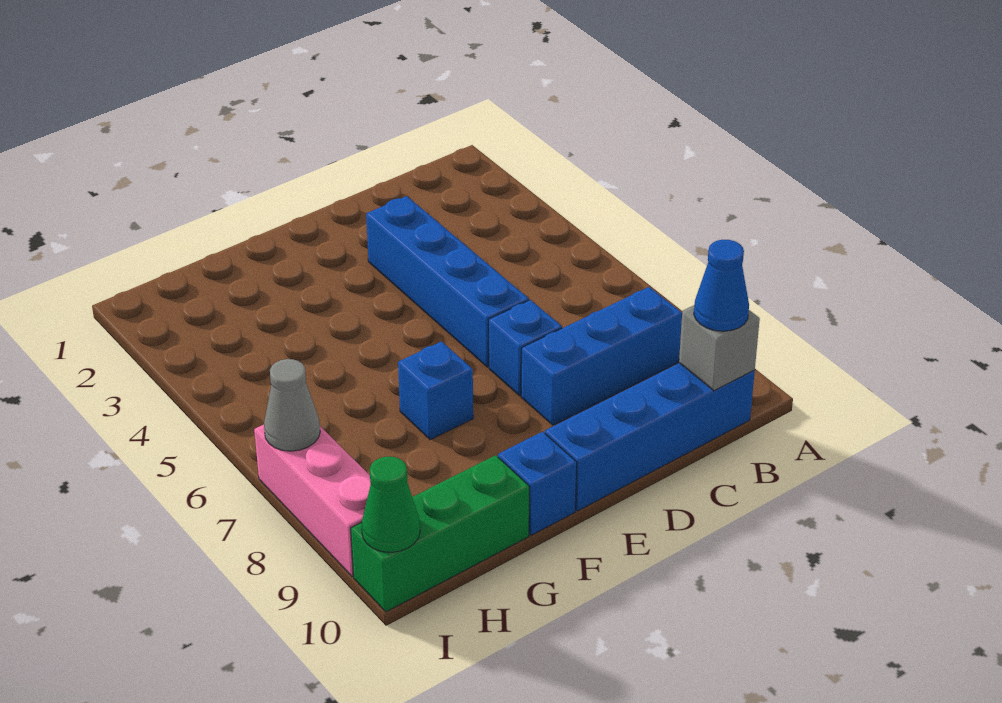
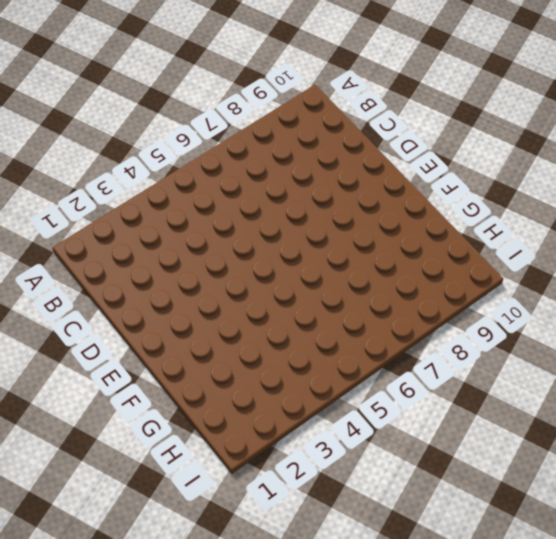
none -> blue 1x3 brick [521,287,682,425]
none -> blue 1x4 brick [545,363,755,511]
none -> blue 1x4 brick [366,196,529,367]

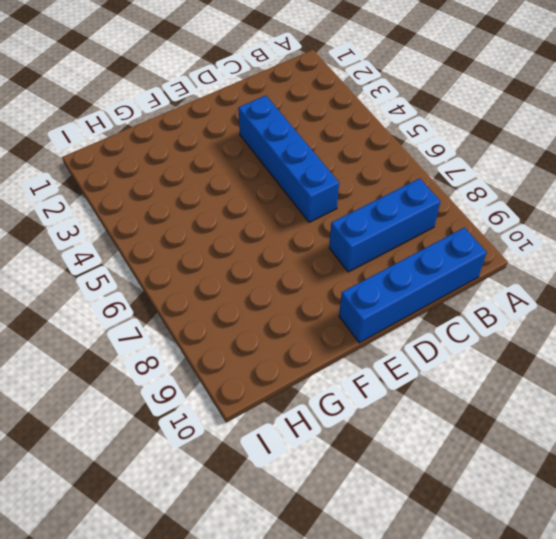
none -> blue 1x1 brick [489,300,562,396]
none -> blue 1x1 brick [398,341,473,440]
none -> blue 1x1 brick [498,432,577,535]

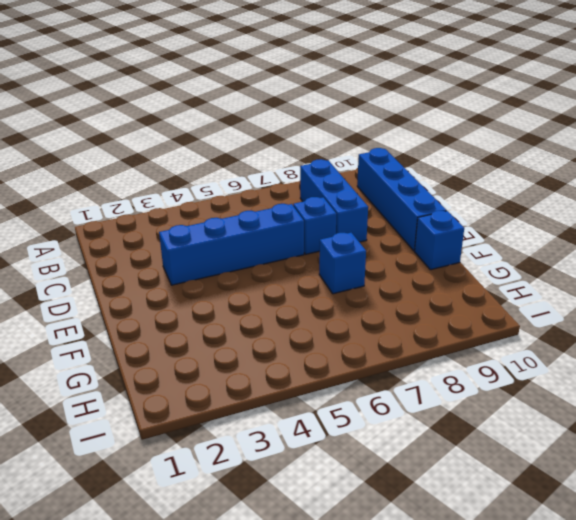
none -> green 1x3 brick [351,455,529,612]
none -> pink 1x3 brick [254,425,371,577]
none -> grey 1x1 brick [679,305,760,391]

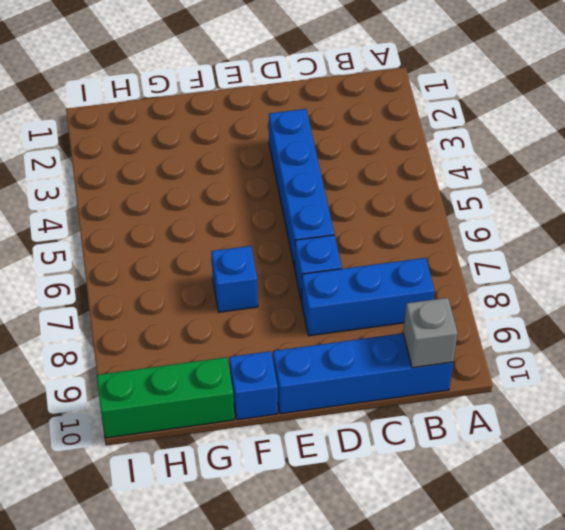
none -> pink 1x3 brick [254,425,371,577]
none -> grey 1x1 cone [264,359,320,451]
none -> green 1x1 cone [361,457,420,552]

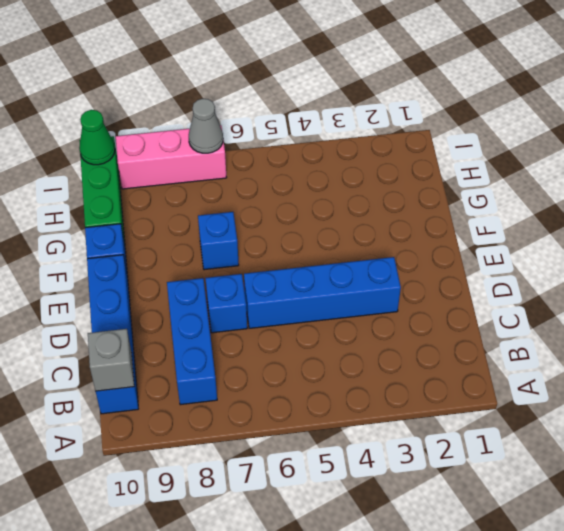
none -> blue 1x1 cone [694,240,749,331]

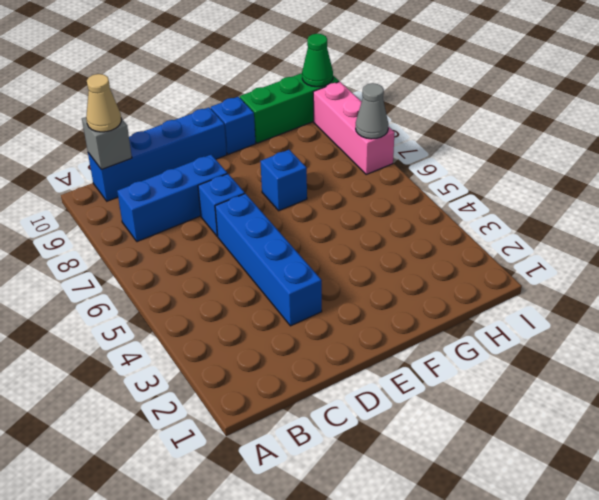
tan 1x1 cone [86,74,121,132] -> blue 1x1 cone [694,240,749,331]

